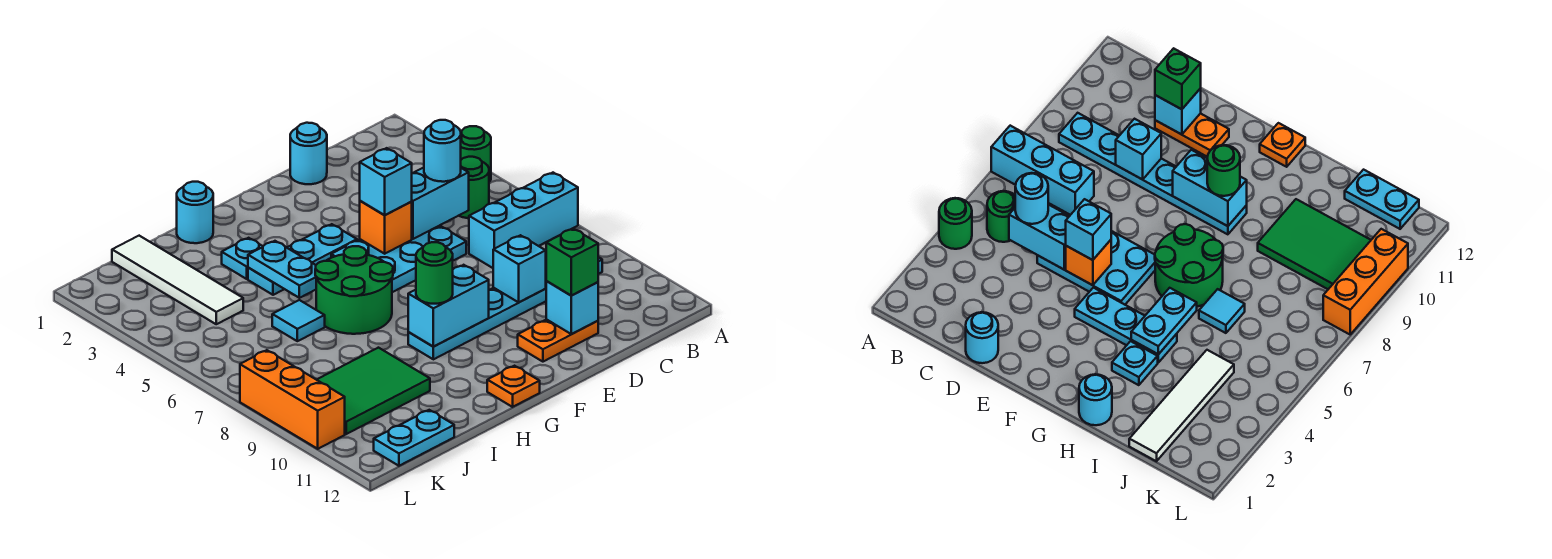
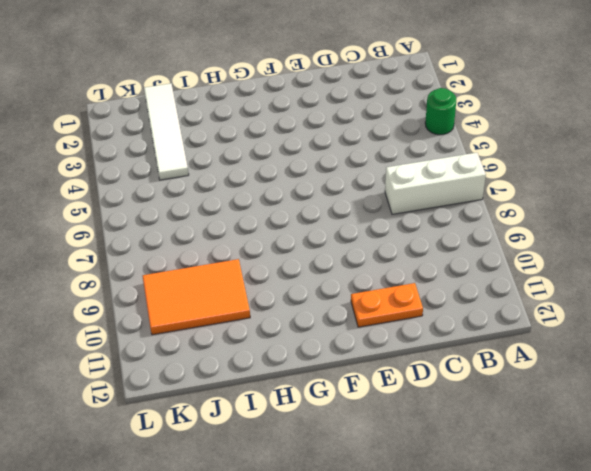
white 1x3 brick [385,153,486,214] -> cyan 1x3 brick [469,173,578,268]
orange 2x3 tile [143,259,250,335] -> green 2x3 tile [317,348,430,434]
none -> green 1x1 round brick [459,157,489,218]
none -> cyan 1x6 plate [408,257,602,359]
none -> cyan 1x1 round brick [290,123,327,184]

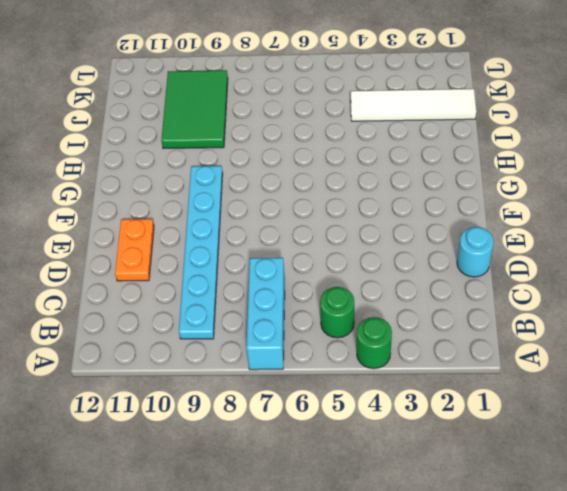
none -> cyan 2x3 plate [331,226,466,292]
none -> cyan 1x3 plate [248,224,357,295]
none -> green 2x2 round brick [315,246,393,334]

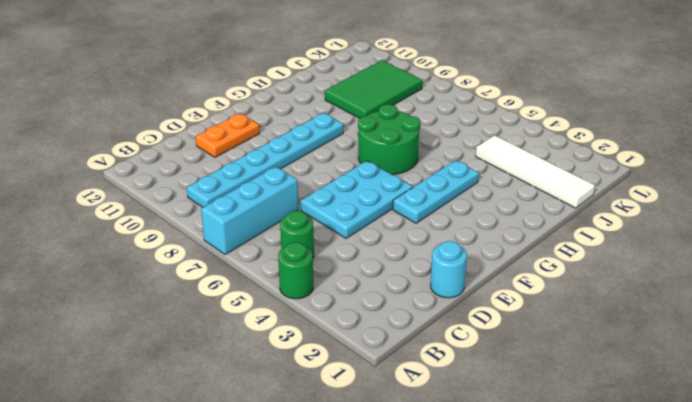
none -> orange 1x1 plate [487,366,540,407]
none -> cyan 1x1 round brick [177,182,213,243]
none -> cyan 1x1 plate [222,238,263,279]

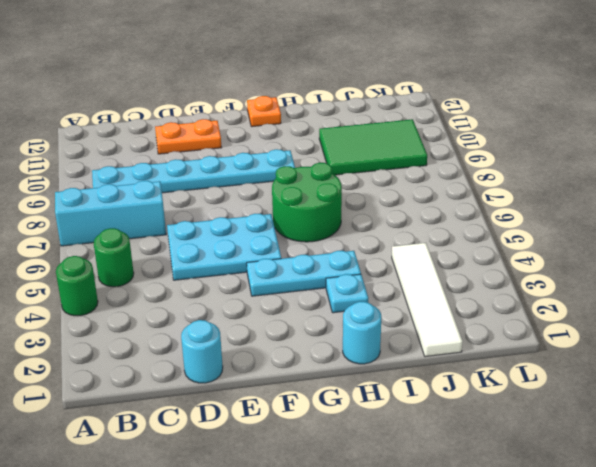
none -> cyan 1x1 tile [272,300,325,341]
none -> cyan 1x2 plate [374,410,454,466]
none -> orange 1x3 brick [240,350,345,449]

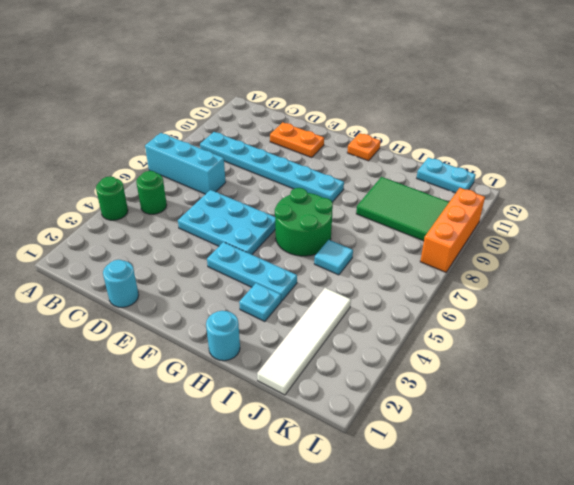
none -> cyan 1x2 brick [411,167,469,239]
none -> cyan 1x1 brick [493,235,546,302]
none -> cyan 1x1 brick [546,281,598,334]

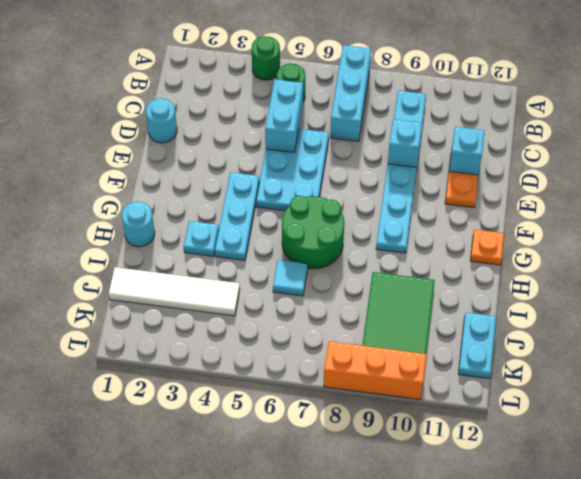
none -> orange 1x1 brick [360,201,412,254]
none -> cyan 1x2 brick [408,265,489,347]
none -> cyan 1x2 plate [248,241,316,298]

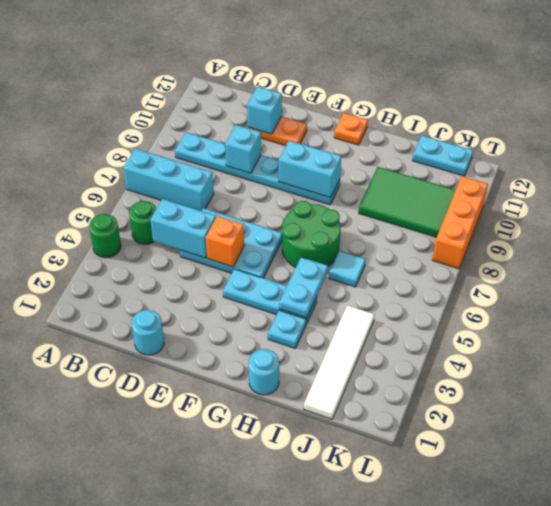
none -> cyan 1x1 round brick [424,120,461,182]
none -> green 1x1 brick [546,229,598,296]
none -> cyan 1x1 brick [360,148,412,215]

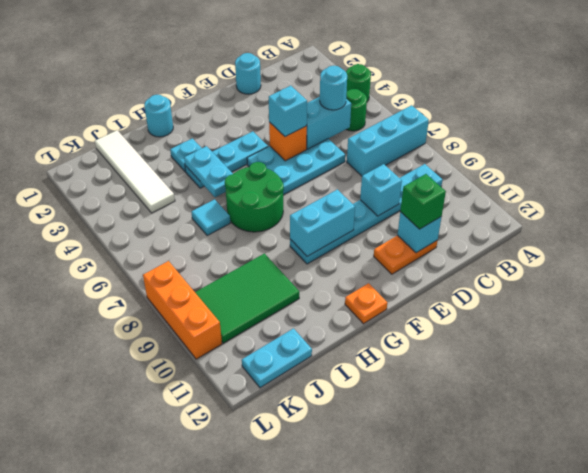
none -> green 1x1 round brick [416,242,453,304]

